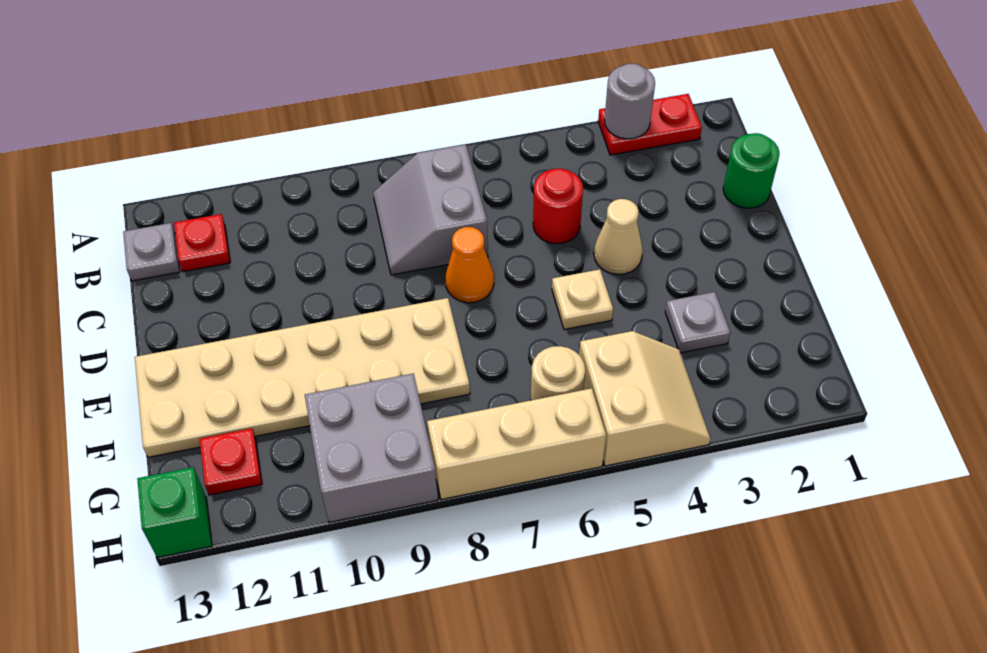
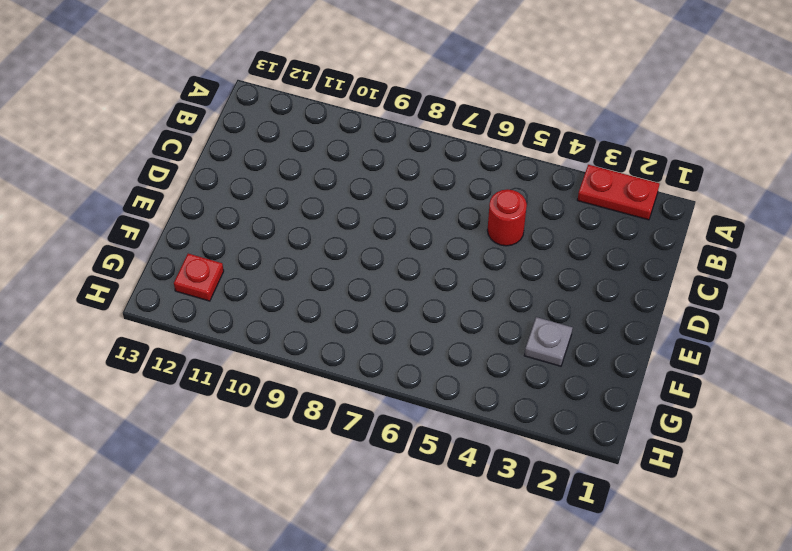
none -> grey 2x2 slope [373,144,488,275]
none -> red 1x1 plate [174,214,230,272]
none -> grey 1x1 plate [123,223,180,281]

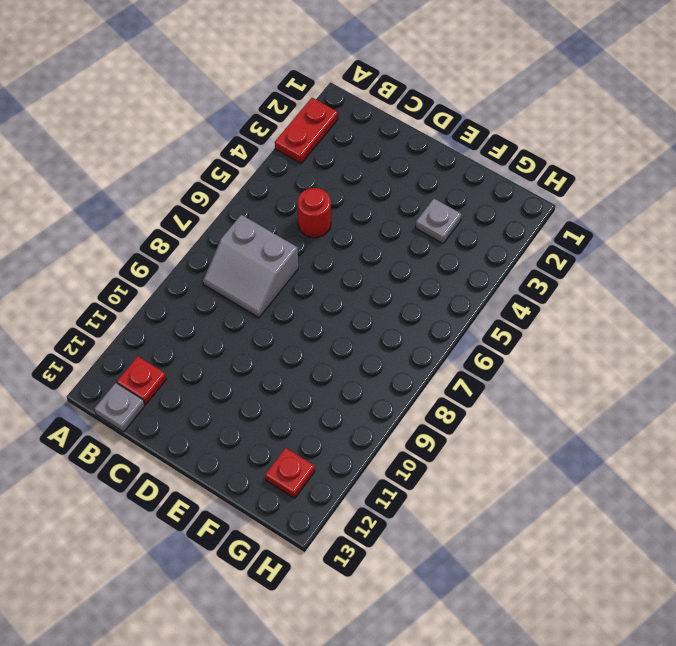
none -> green 1x1 round brick [723,133,780,208]
none -> tan 1x1 cone [594,199,643,274]
none -> orange 1x1 cone [445,227,494,303]

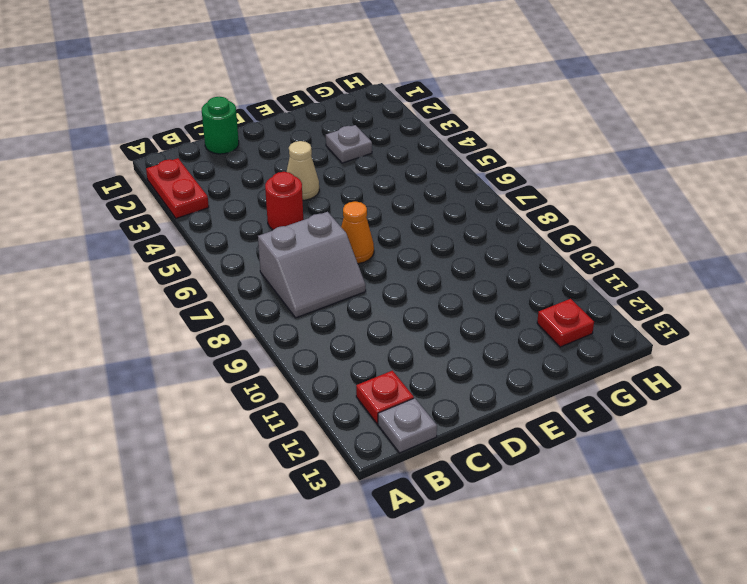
none -> tan 1x1 plate [552,269,613,330]
none -> tan 2x6 plate [135,298,470,457]
none -> tan 2x2 slope [579,331,710,466]

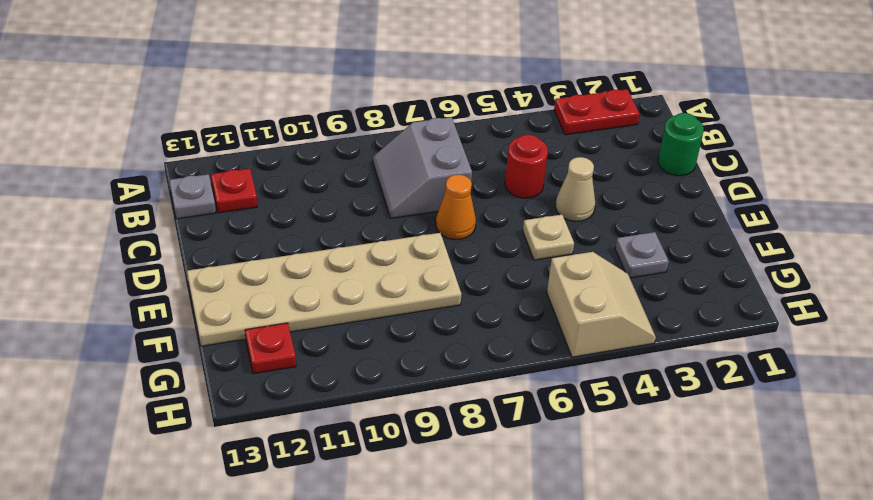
none -> tan 1x1 round brick [531,346,585,400]
none -> grey 2x2 brick [305,373,438,522]
none -> tan 1x3 brick [427,388,606,500]

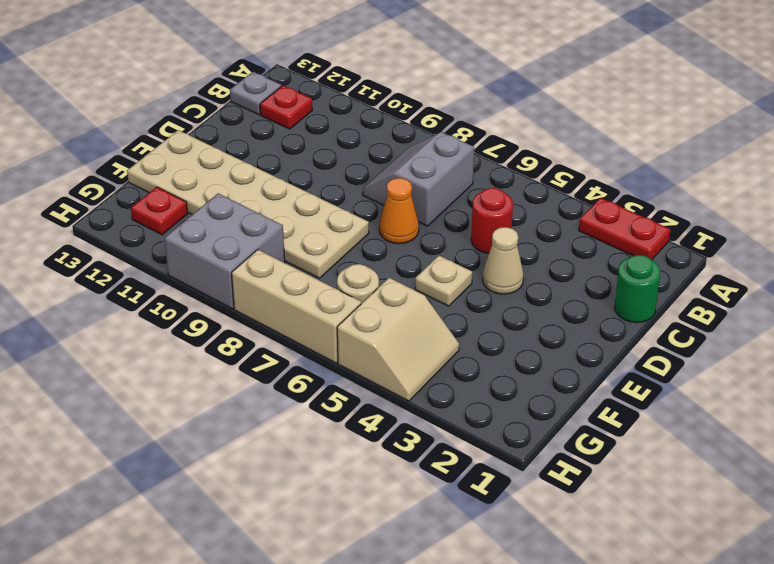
none -> grey 1x1 plate [665,292,730,353]
none -> green 1x1 brick [137,467,212,558]
none -> grey 1x1 round brick [604,64,655,139]

